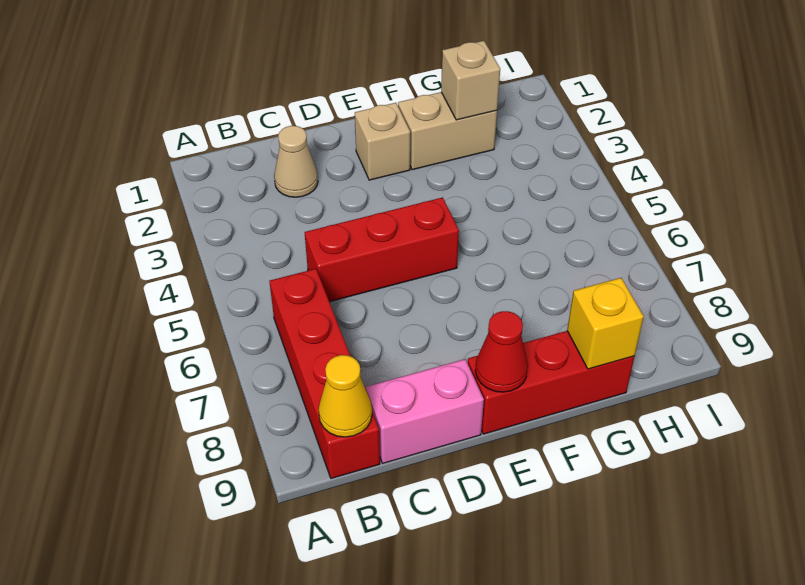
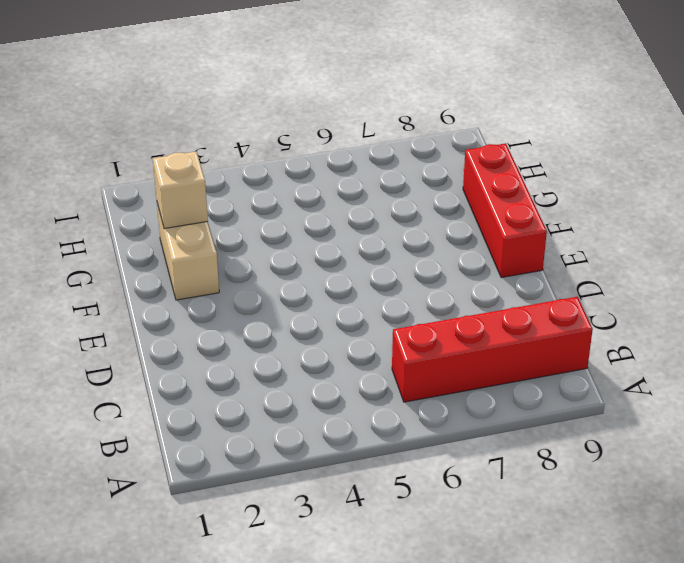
none -> tan 1x1 cone [274,126,318,197]
none -> red 1x3 brick [305,197,459,302]

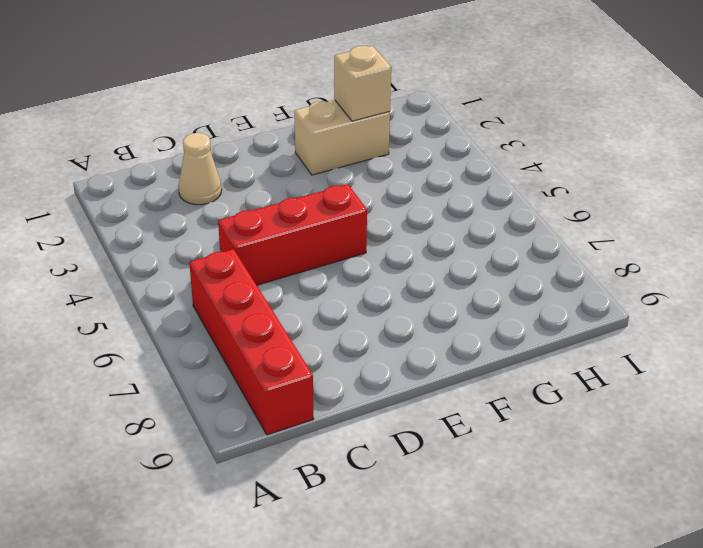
none -> pink 1x2 brick [365,359,484,463]
none -> tan 1x1 brick [355,103,410,180]

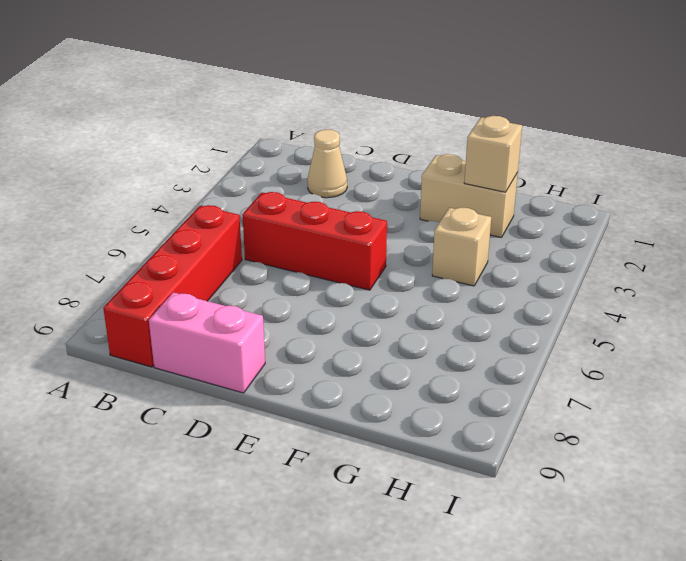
tan 1x1 brick [432,207,491,286] -> tan 1x1 brick moved to [355,103,410,180]
none -> red 1x3 brick [468,331,635,434]
none -> yellow 1x1 cone [319,355,372,437]

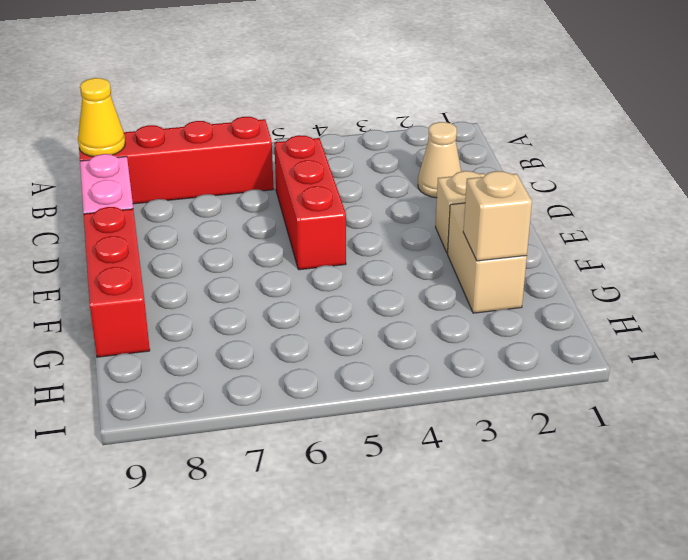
none -> red 1x1 cone [475,311,528,392]
none -> yellow 1x1 brick [567,278,644,369]

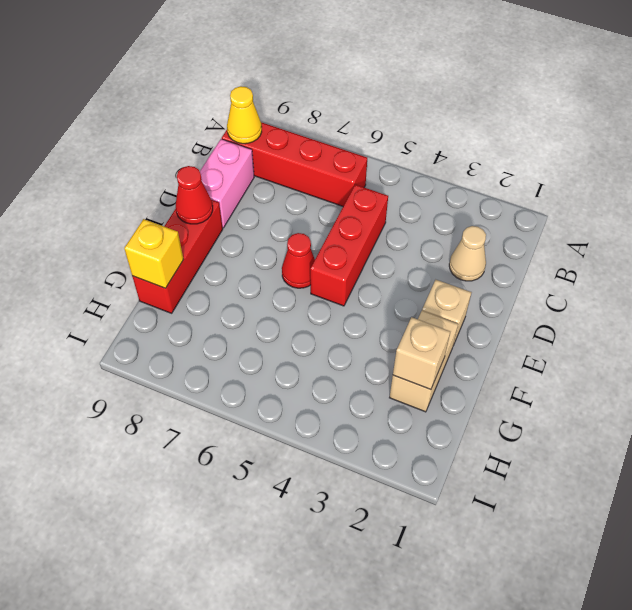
red 1x1 cone [282,233,315,288] -> none

